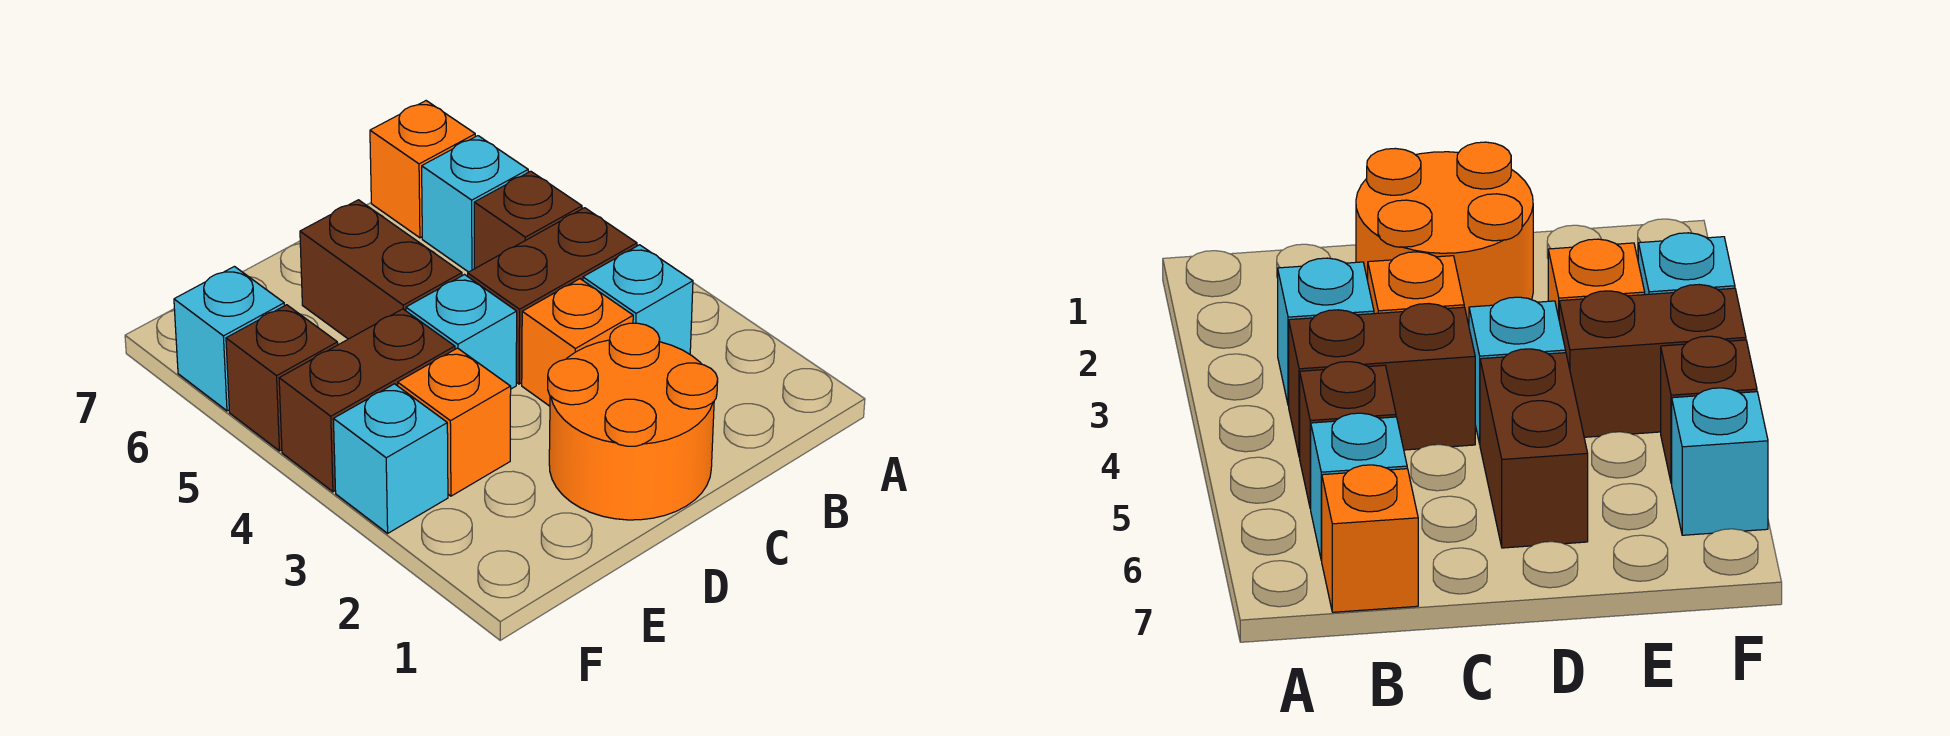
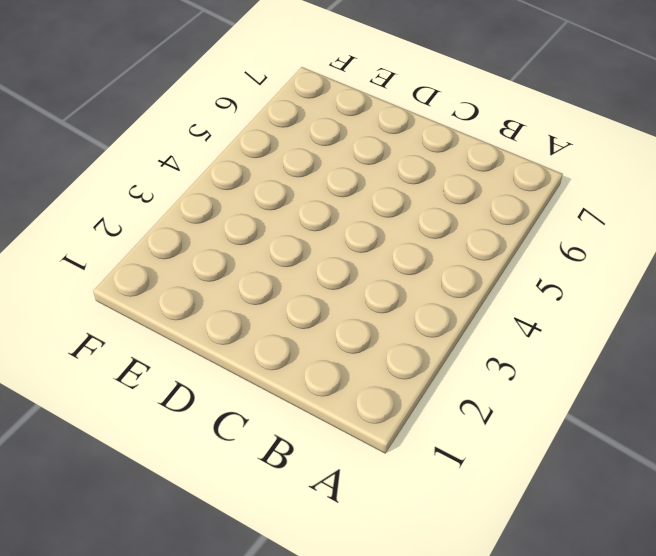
none -> cyan 1x1 brick [583,245,693,354]
none -> brown 1x2 brick [468,208,637,384]
none -> brown 1x1 brick [474,171,582,269]

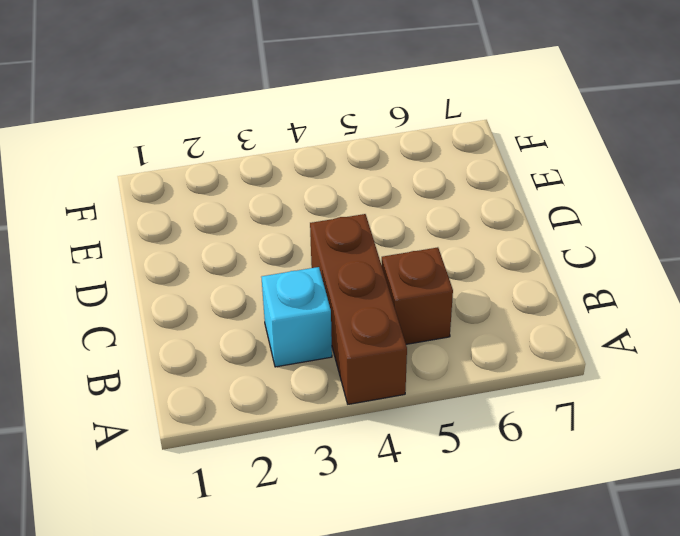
brown 1x3 brick [310,214,407,404] -> brown 1x2 brick [468,208,637,384]
none -> cyan 1x1 brick [422,136,528,272]
none -> orange 1x1 brick [370,101,475,238]
none -> orange 2x2 round brick [548,323,718,520]

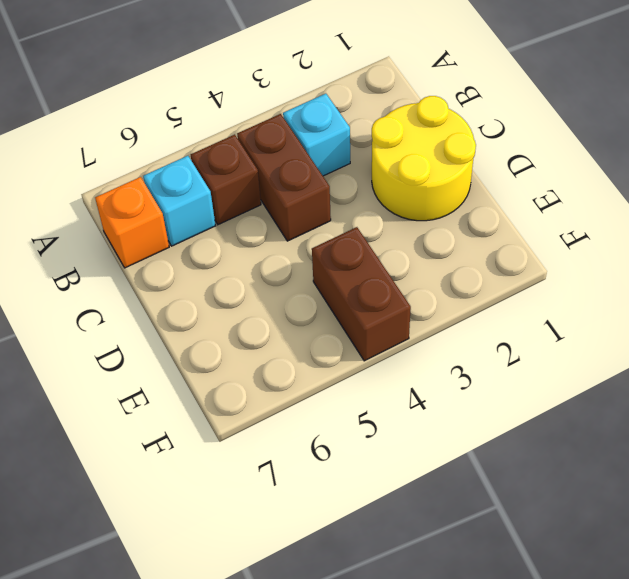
yellow 2x2 round brick [372,96,476,221] -> orange 2x2 round brick [548,323,718,520]
none -> orange 1x1 brick [522,279,633,406]
none -> cyan 1x1 brick [406,275,517,389]
none -> brown 1x2 brick [300,200,462,339]

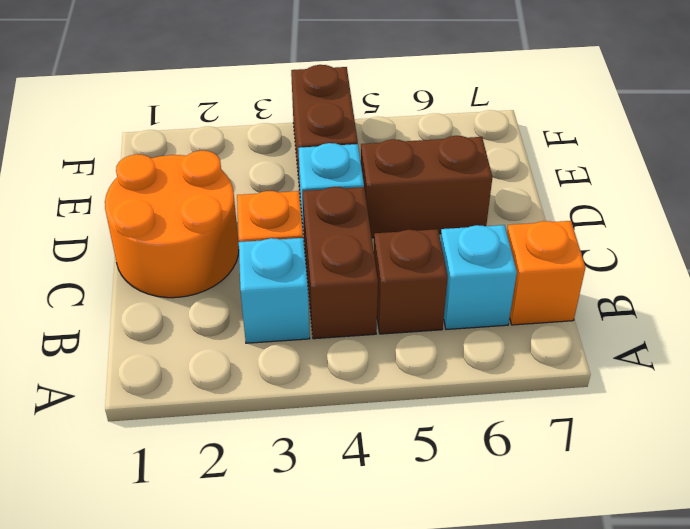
none -> orange 1x1 brick [398,348,511,496]
none -> cyan 1x1 brick [333,384,448,533]
none -> brown 1x1 brick [226,305,338,451]

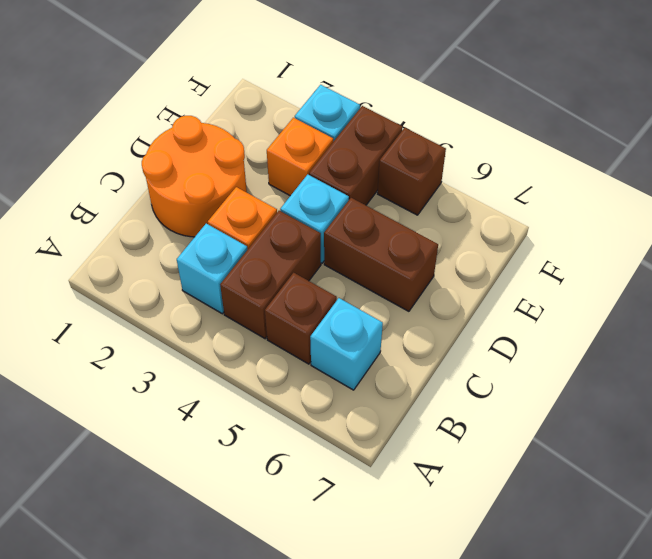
none -> orange 1x1 brick [370,101,475,238]
none -> cyan 1x1 brick [174,266,284,411]

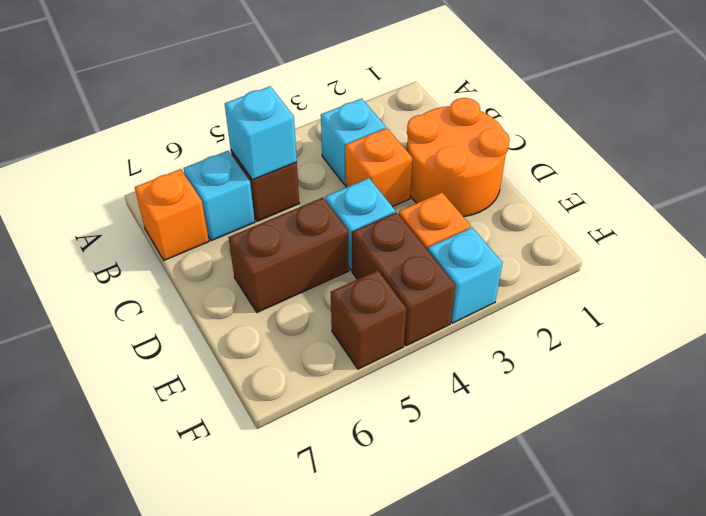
cyan 1x1 brick [225,86,297,180] -> cyan 1x1 brick moved to [174,266,284,411]
none -> brown 1x2 brick [468,208,637,384]

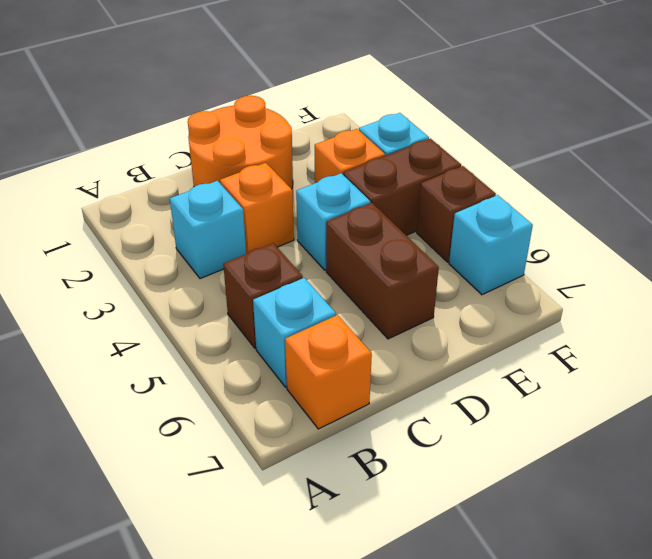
none -> brown 1x2 brick [468,208,637,384]

